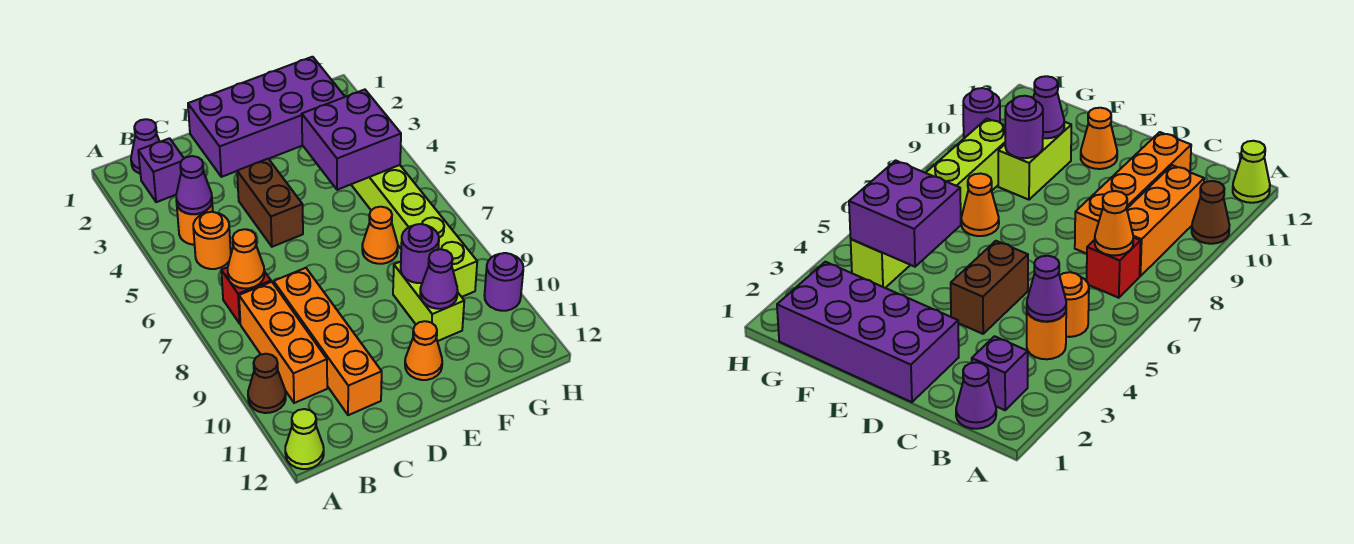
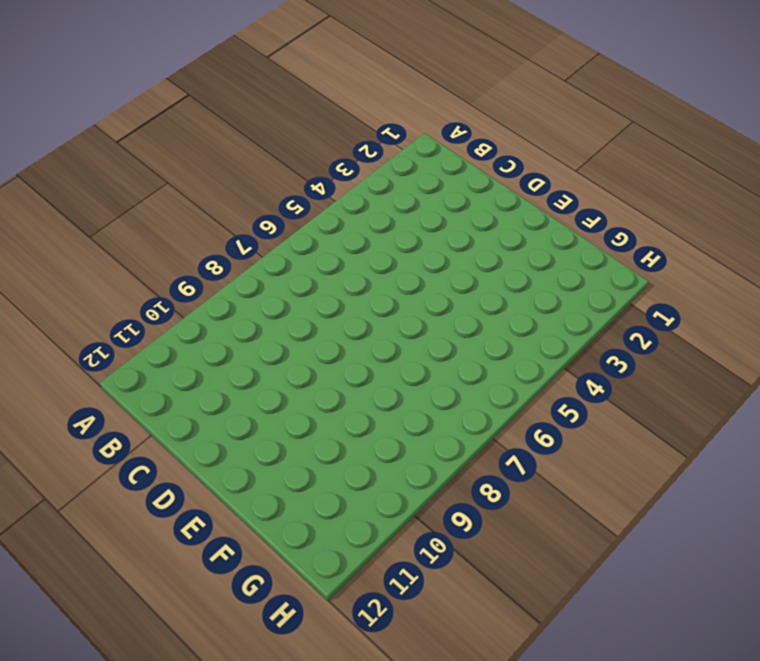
none -> brown 1x1 cone [248,354,286,413]
none -> lime 1x1 cone [285,409,324,469]
none -> purple 1x1 cone [131,119,160,174]

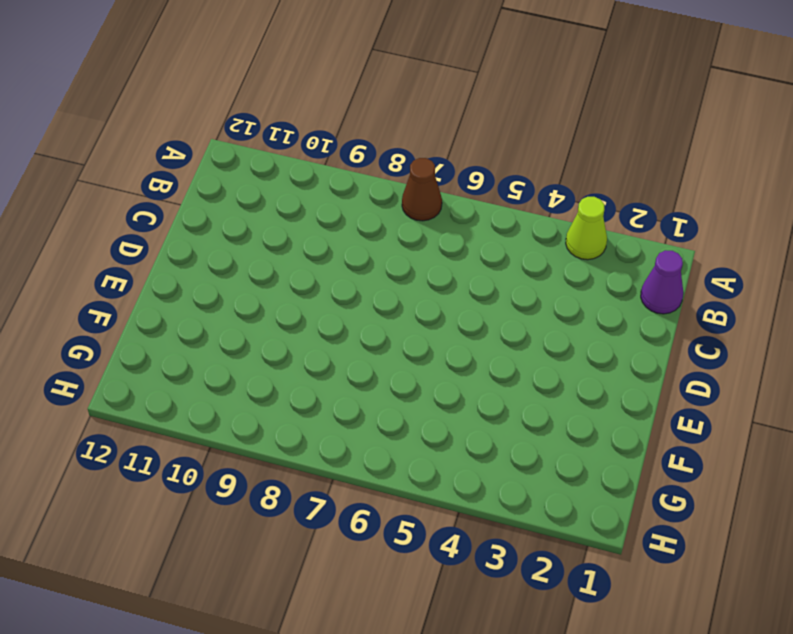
lime 1x1 cone [566,197,607,260] -> lime 1x1 cone moved to [285,409,324,469]
brown 1x1 cone [402,158,442,221] -> brown 1x1 cone moved to [248,354,286,413]
none -> purple 1x1 brick [138,138,184,202]
none -> orange 1x1 round brick [177,204,213,245]
none -> orange 1x1 round brick [193,212,231,269]

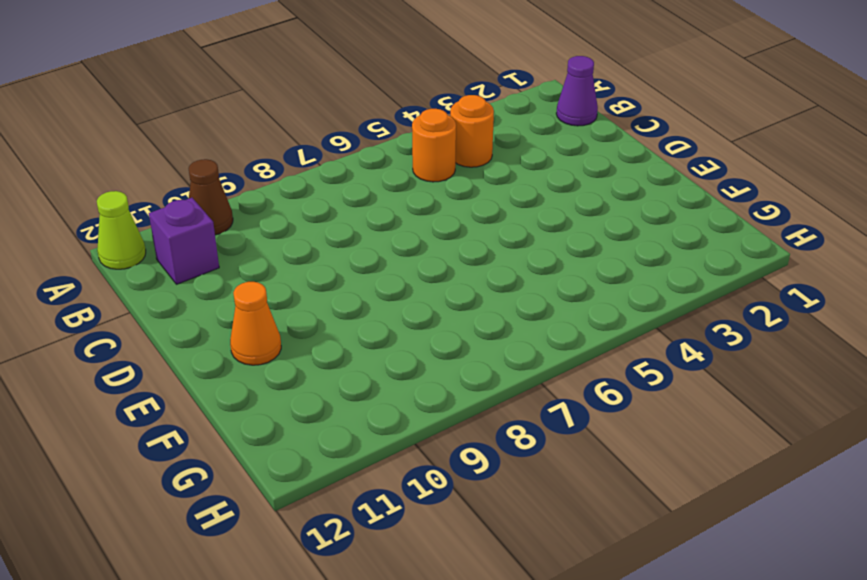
purple 1x1 brick [149,198,219,284] -> purple 1x1 brick moved to [138,138,184,202]
none -> red 1x1 brick [221,267,271,324]
none -> orange 1x3 brick [239,282,327,403]
none -> orange 1x4 brick [274,268,382,415]

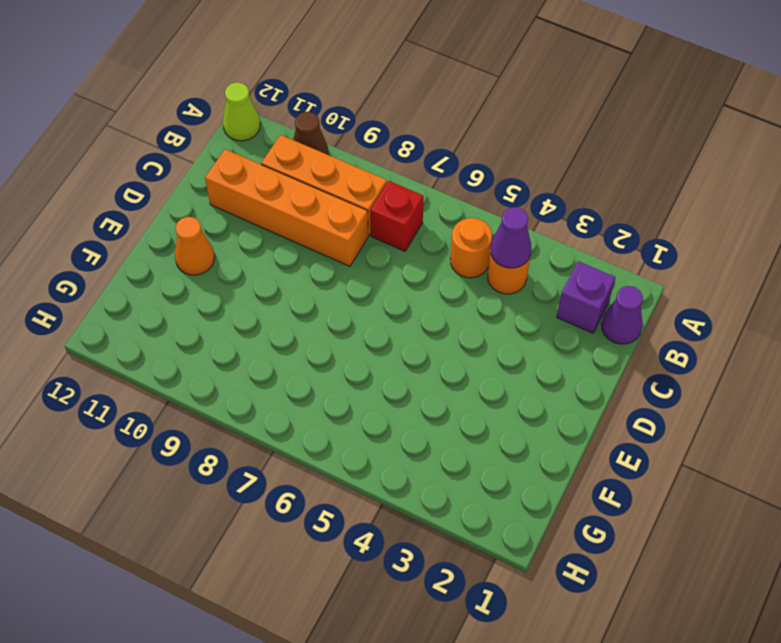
none -> purple 2x4 brick [188,57,345,177]
none -> brown 1x2 brick [237,159,303,247]
none -> orange 1x1 cone [362,207,398,264]

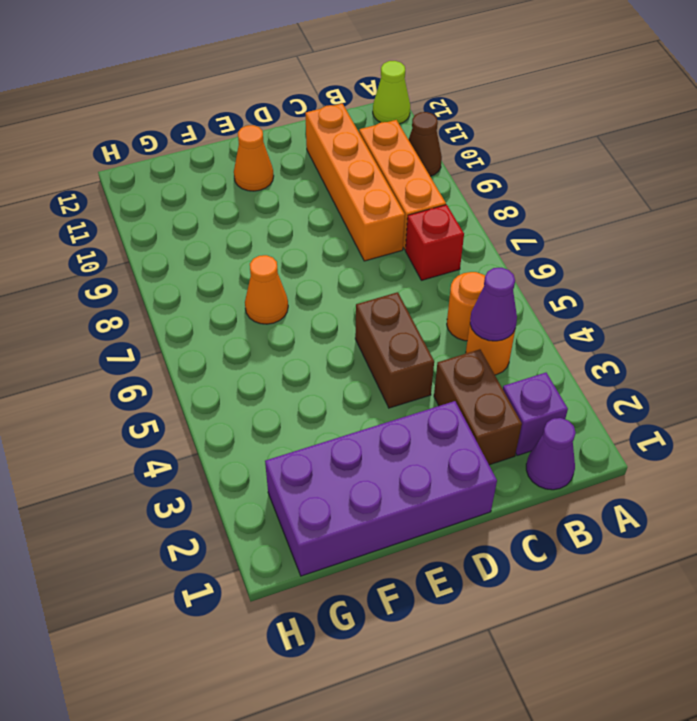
brown 1x2 brick [434,349,522,465] -> none
none -> lime 1x2 brick [393,262,464,341]
none -> lime 1x6 brick [351,165,477,297]
none -> purple 1x1 round brick [484,253,523,311]

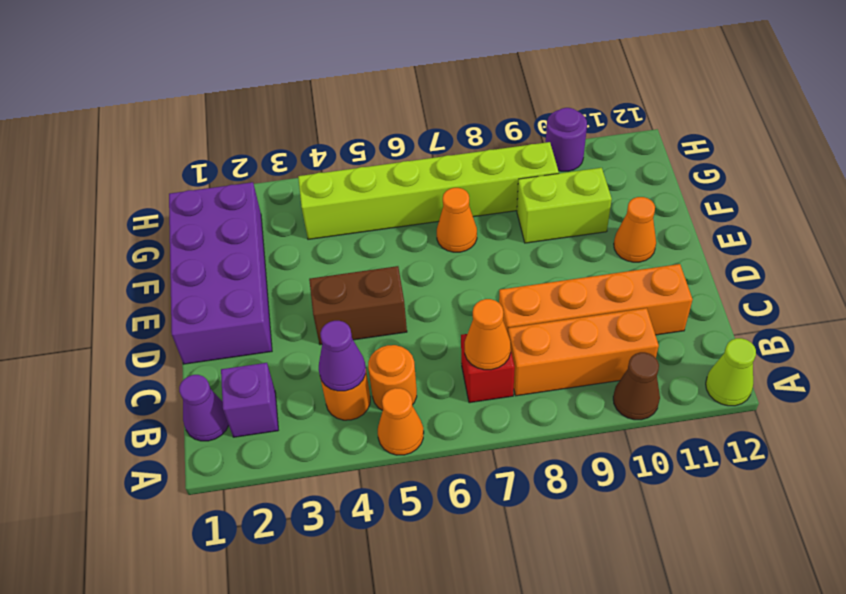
orange 1x1 cone [378,388,424,455] -> none
none -> purple 2x2 brick [302,90,401,190]
none -> purple 1x1 round brick [401,224,439,283]
none -> purple 1x1 cone [420,249,458,309]

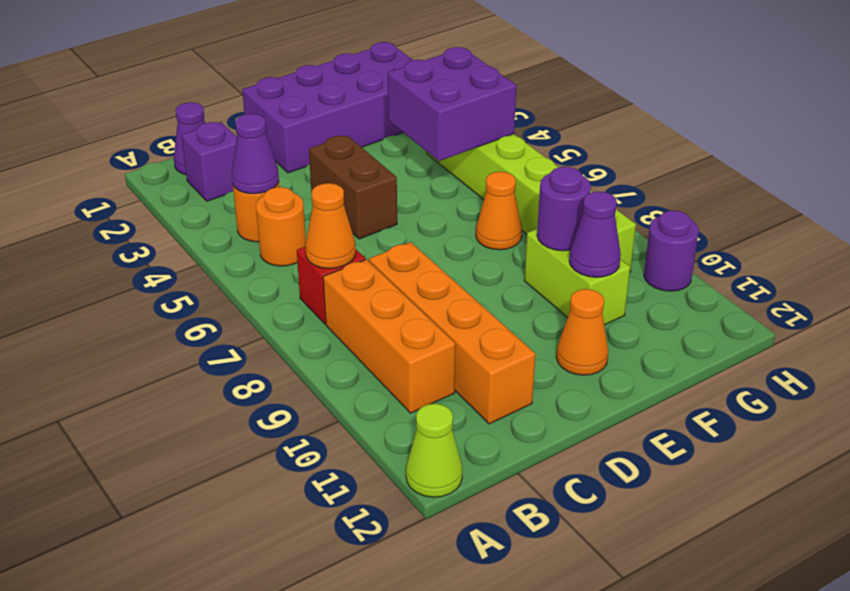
none -> brown 1x1 cone [248,354,286,413]

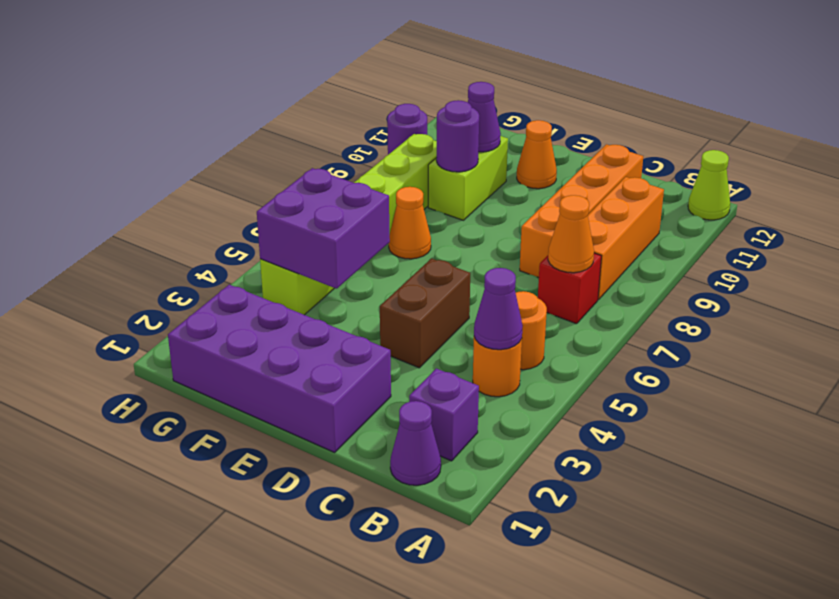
none -> brown 1x1 cone [248,354,286,413]

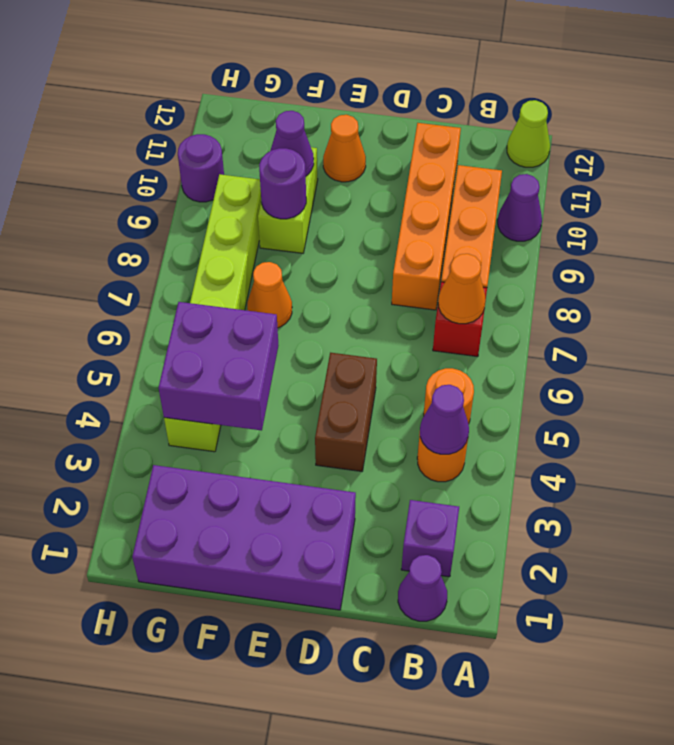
purple 1x1 cone [498,174,542,241] -> brown 1x1 cone [248,354,286,413]

